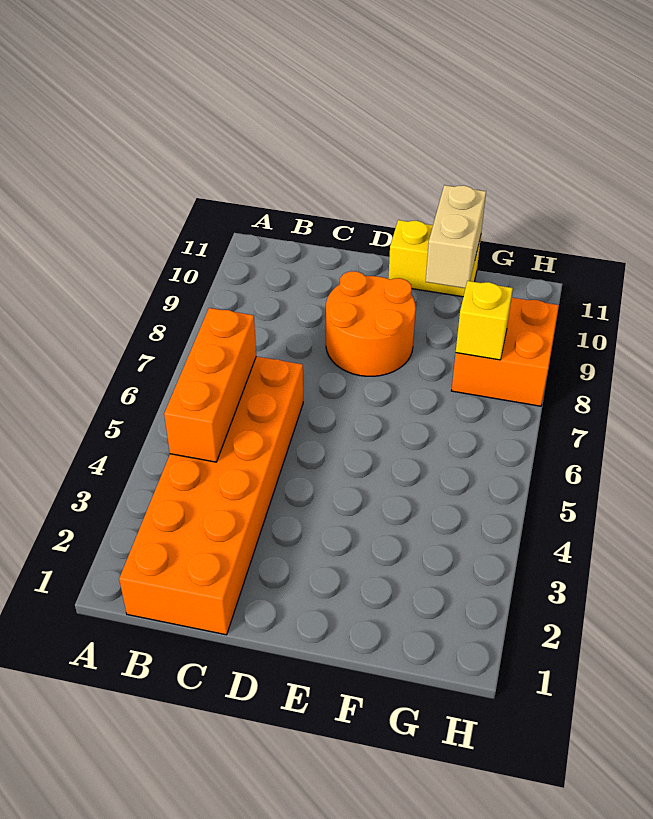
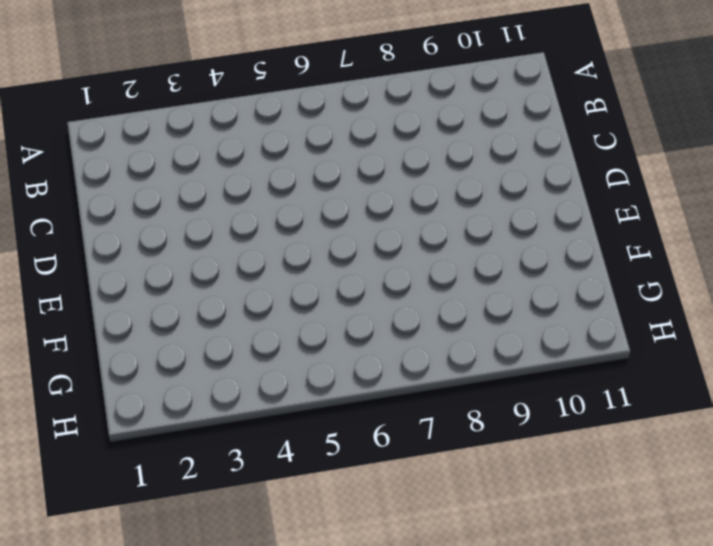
none -> orange 2x6 brick [119,356,303,635]
none -> orange 2x2 round brick [326,271,416,376]

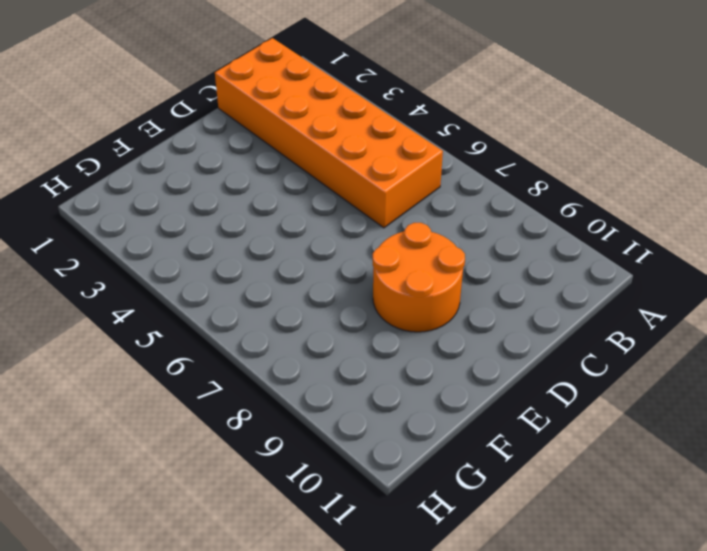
none -> yellow 1x2 brick [388,220,481,297]
none -> orange 2x2 brick [451,298,559,406]

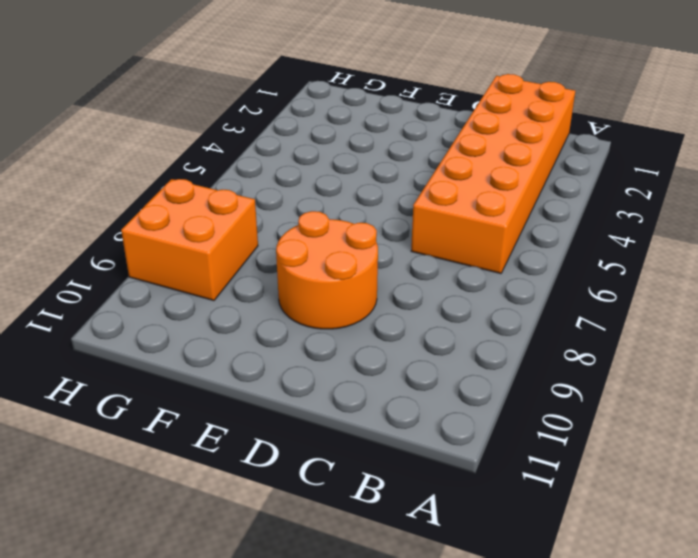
none -> yellow 1x2 brick [388,220,481,297]
none -> orange 1x3 brick [164,308,256,462]

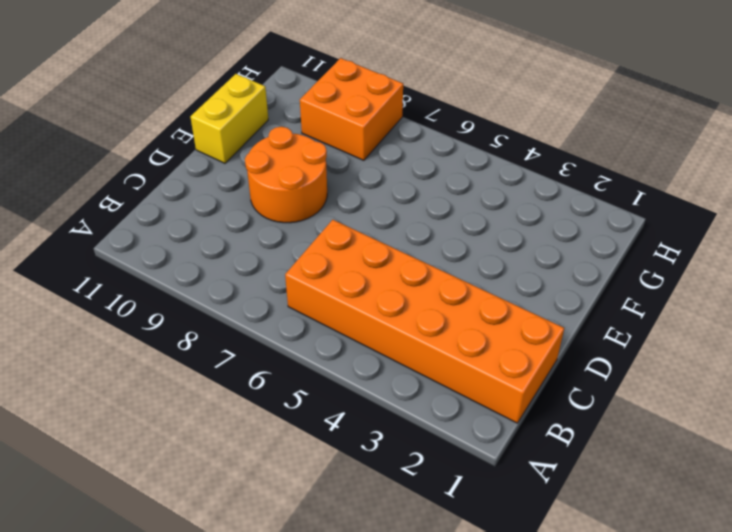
none -> orange 1x3 brick [164,308,256,462]
none -> tan 1x2 brick [426,185,486,288]

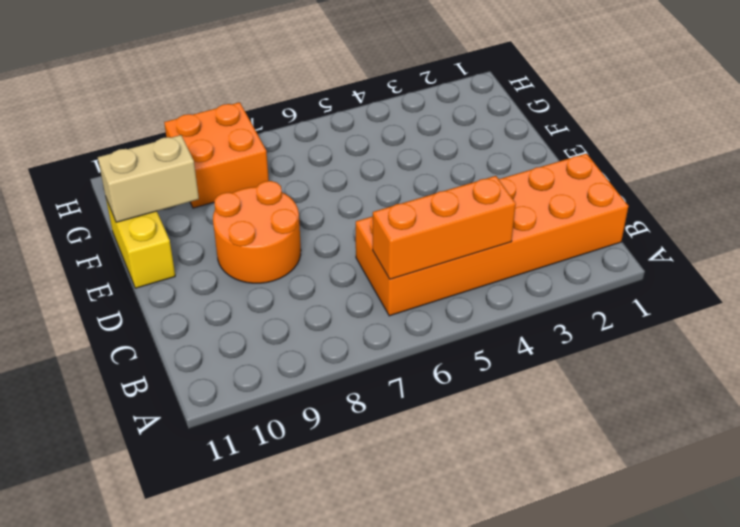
none -> yellow 1x1 brick [456,281,513,360]

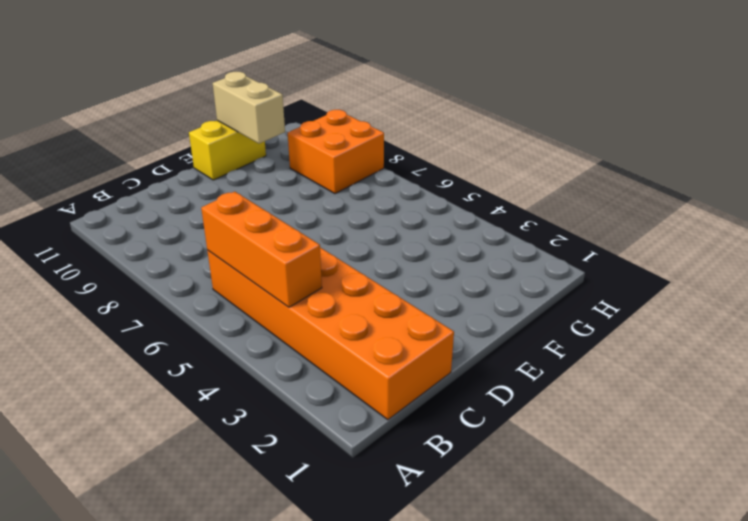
none -> orange 2x2 round brick [326,271,416,376]
none -> yellow 1x1 brick [456,281,513,360]

